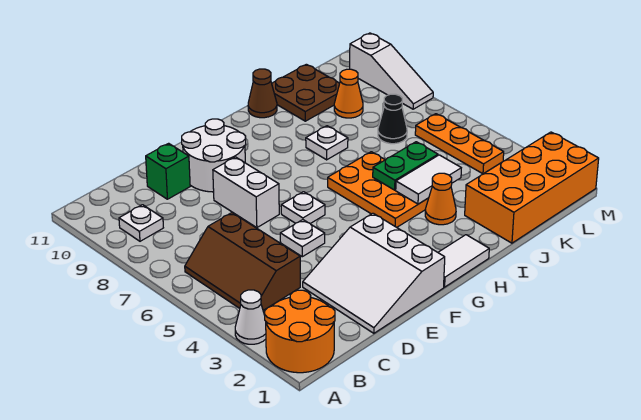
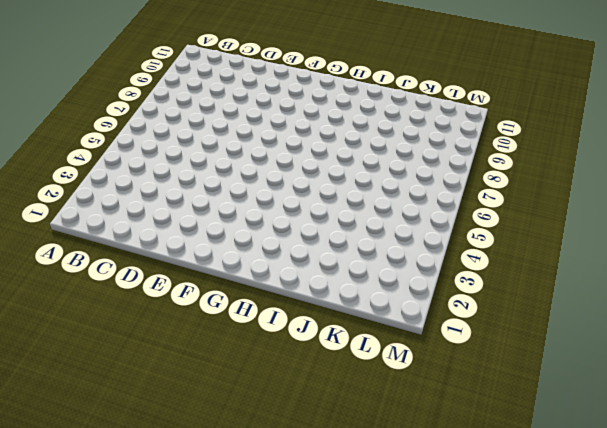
none -> orange 2x2 round brick [265,290,335,373]
none -> white 1x1 cone [235,290,266,344]
none -> brown 2x3 slope [185,213,300,310]

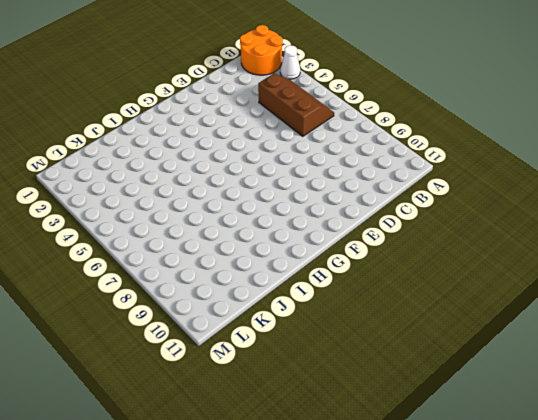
none -> white 1x1 plate [119,205,163,241]
none -> white 3x3 slope [303,213,445,333]
none -> green 1x1 brick [146,143,190,199]

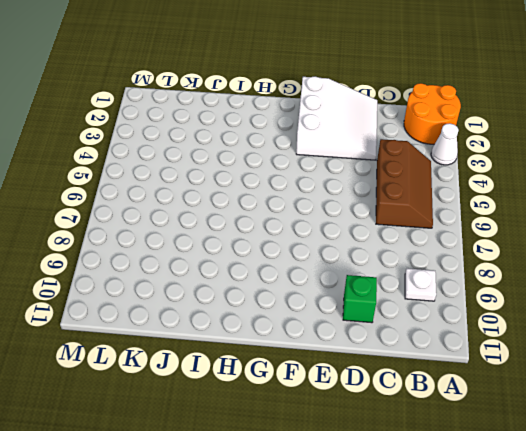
none -> white 1x1 plate [280,220,325,257]
none -> white 1x2 brick [213,157,279,228]
none -> white 2x2 round brick [182,119,246,192]

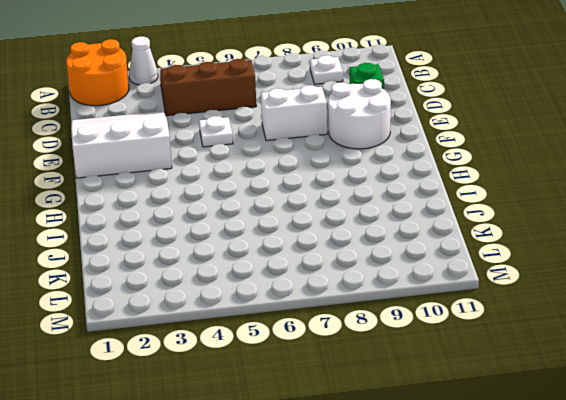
none -> white 1x1 plate [281,192,325,224]
none -> white 1x2 tile [438,235,489,287]
none -> orange 2x3 plate [328,152,429,227]

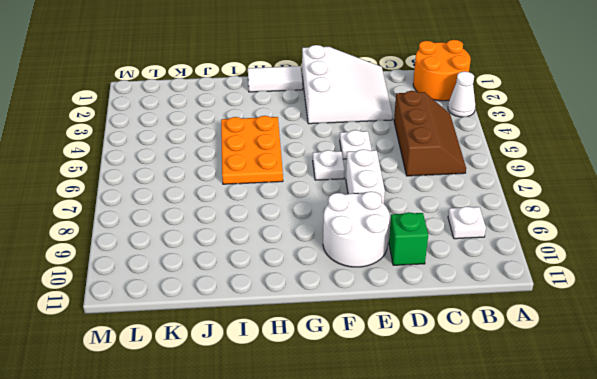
none -> orange 1x1 cone [425,173,456,225]
none -> white 1x1 plate [306,126,348,160]
none -> brown 1x1 cone [248,69,277,118]

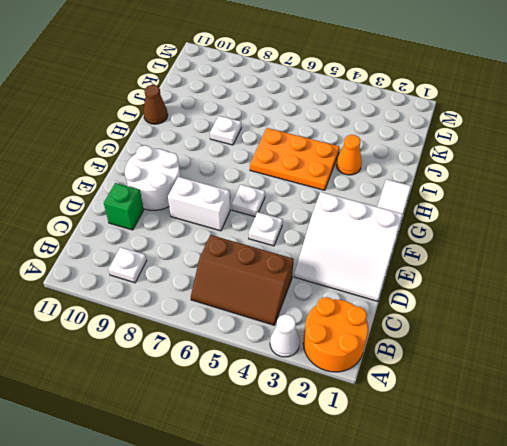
none -> orange 2x4 brick [465,132,599,243]
none -> brown 2x2 plate [272,64,340,121]
none -> black 1x1 cone [378,94,407,144]

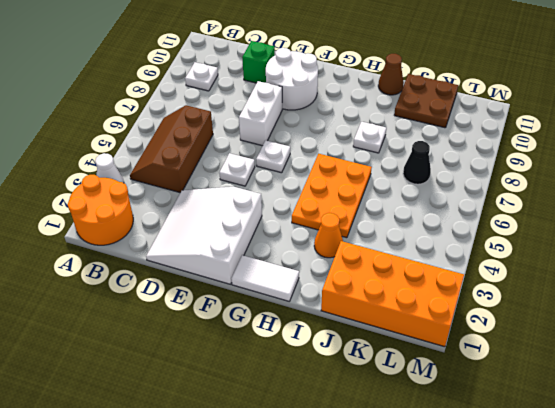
none -> orange 1x1 cone [334,69,363,118]
none -> orange 1x3 plate [415,114,504,174]
none -> white 1x3 slope [350,33,433,109]

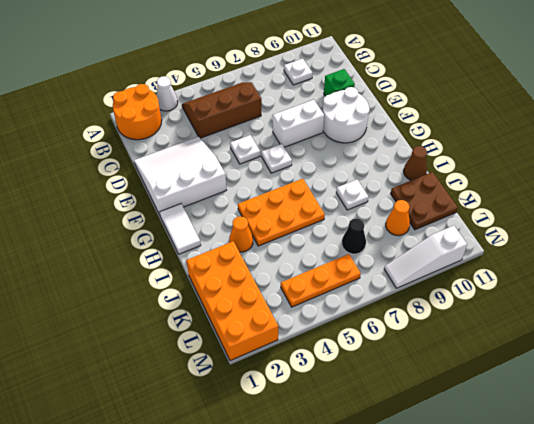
none -> white 1x2 tile [396,155,461,204]
none -> green 1x2 plate [373,142,438,190]

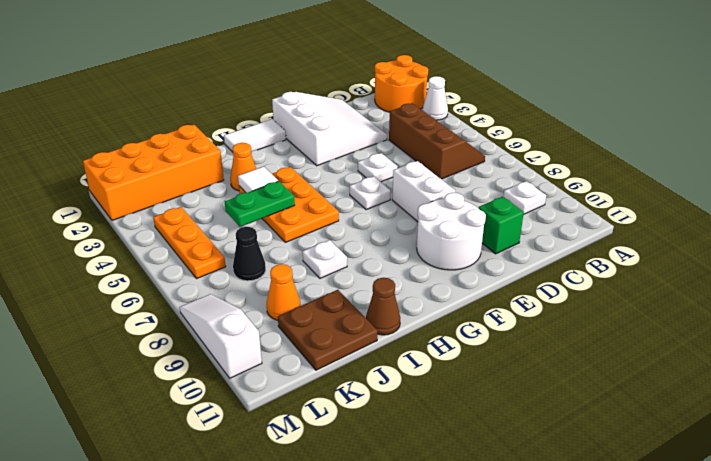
white 1x1 tile [238,166,278,193] -> white 1x2 tile [396,155,461,204]

